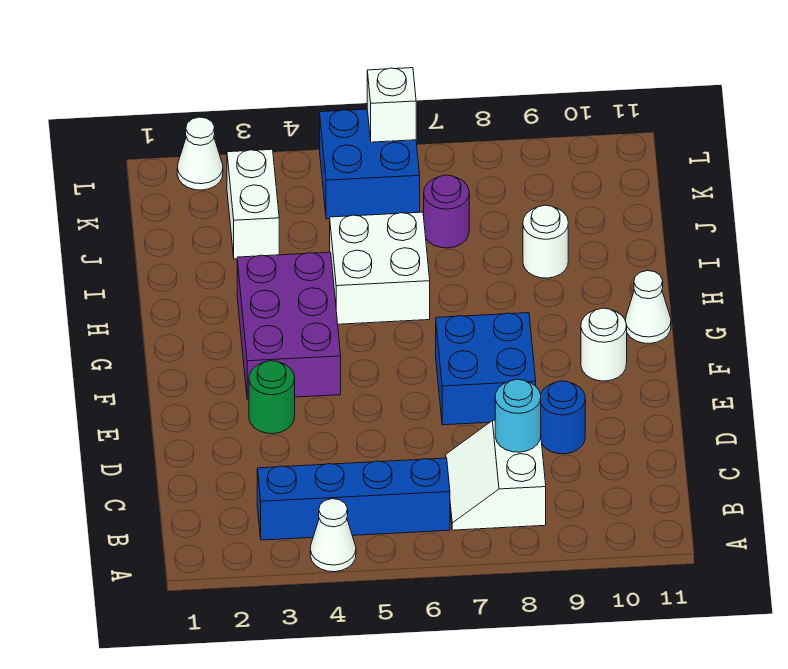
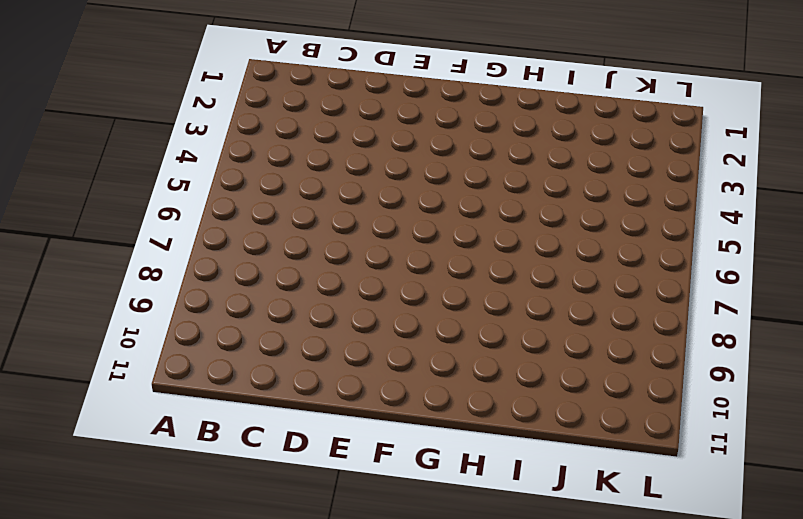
none -> white 1x1 cone [310,499,356,572]
none -> blue 1x4 brick [257,458,450,540]
none -> white 2x2 slope [446,420,546,530]

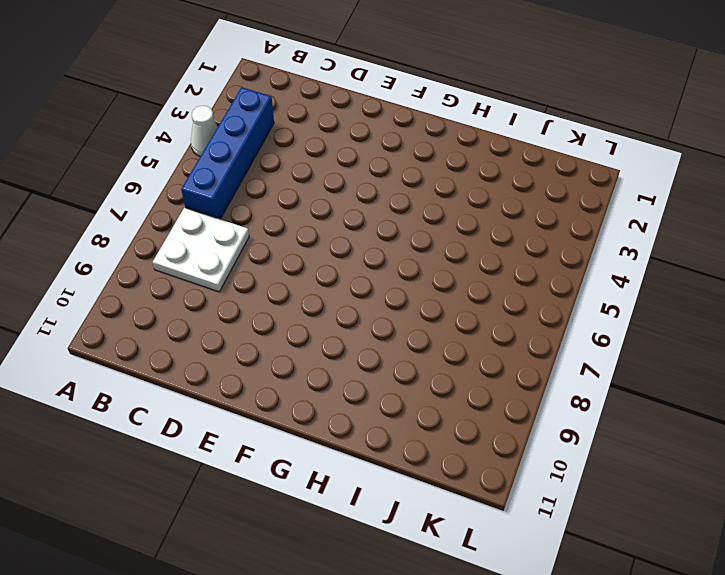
white 2x2 plate [153,208,249,292] -> white 2x2 slope [446,420,546,530]
none -> blue 1x1 round brick [540,381,585,454]
none -> green 1x1 round brick [249,361,295,434]
none -> blue 2x2 brick [436,313,536,425]

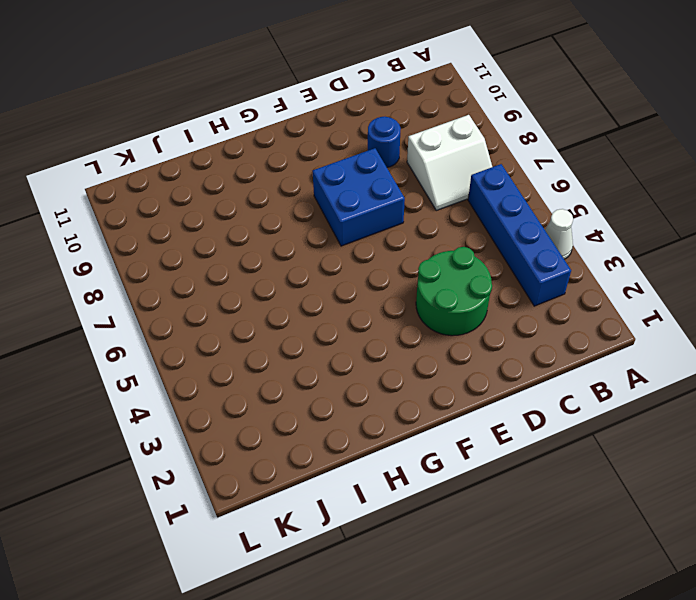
green 2x2 round brick [416,247,492,336] -> green 1x1 round brick [249,361,295,434]
none -> purple 2x3 brick [237,252,341,400]
none -> white 1x1 round brick [581,308,627,381]
none -> white 1x1 cone [626,271,671,344]

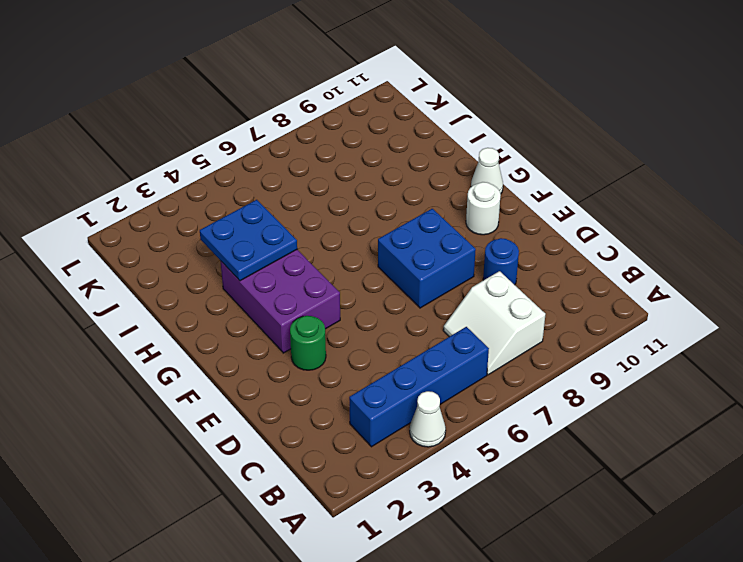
blue 2x2 plate [200,200,297,281] -> none
none -> white 2x2 brick [330,212,430,324]
none -> white 1x1 round brick [523,205,568,278]
none -> white 1x2 brick [227,149,279,259]

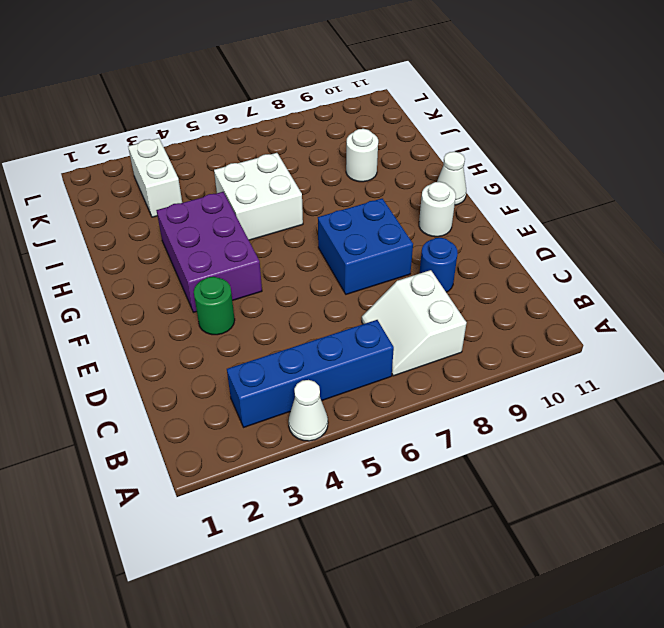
none -> purple 1x1 round brick [424,175,469,248]
none -> blue 2x2 brick [320,109,420,219]
none -> white 1x1 cone [177,117,223,190]

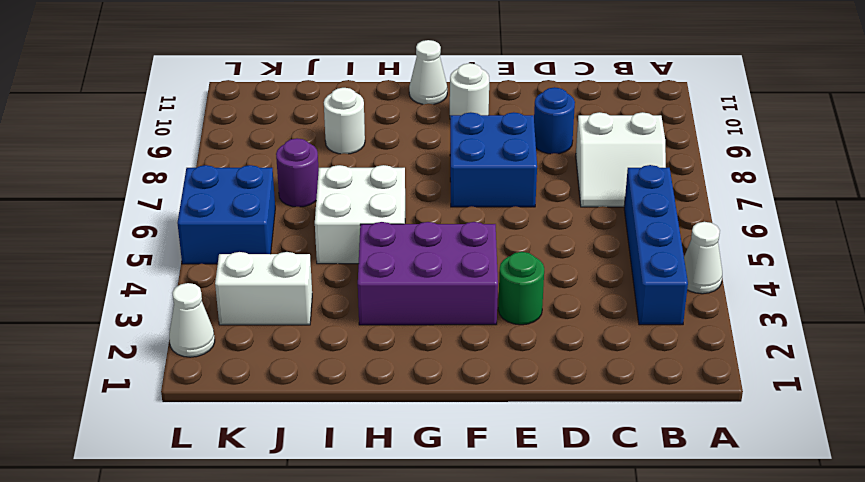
none -> cyan 1x1 round brick [495,379,541,452]
none -> white 1x1 brick [367,68,416,142]

